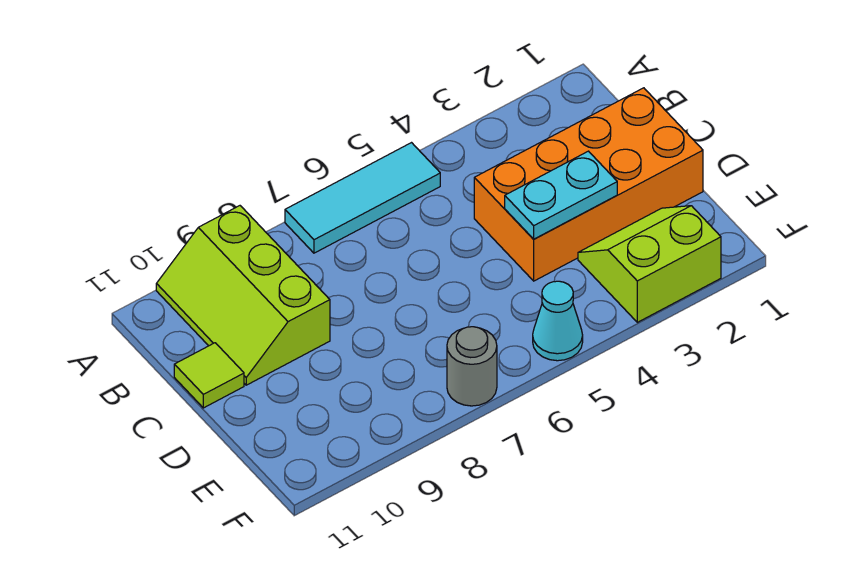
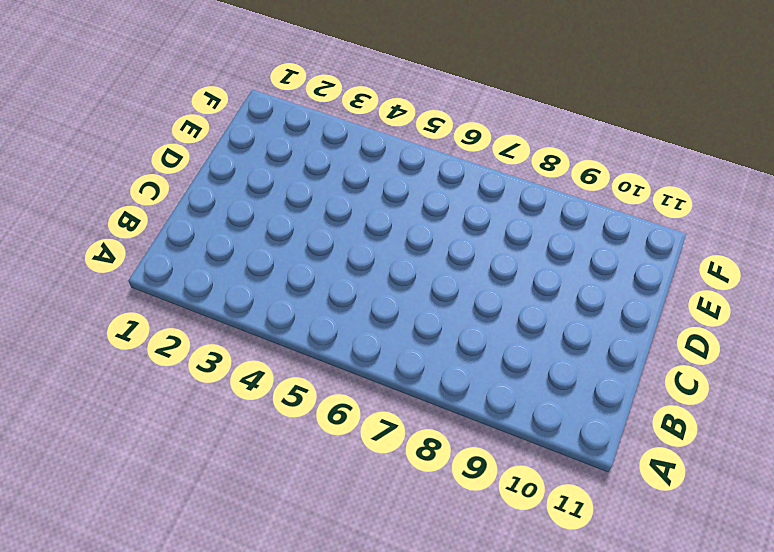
none -> cyan 1x3 tile [285,143,440,253]
none -> lime 2x3 slope [156,206,330,385]

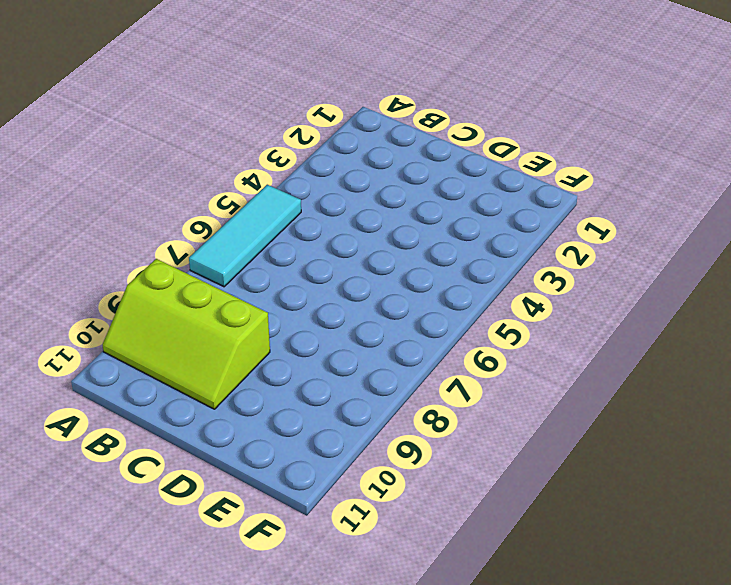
none -> orange 2x4 brick [474,88,703,281]
none -> lime 1x1 tile [174,343,244,408]

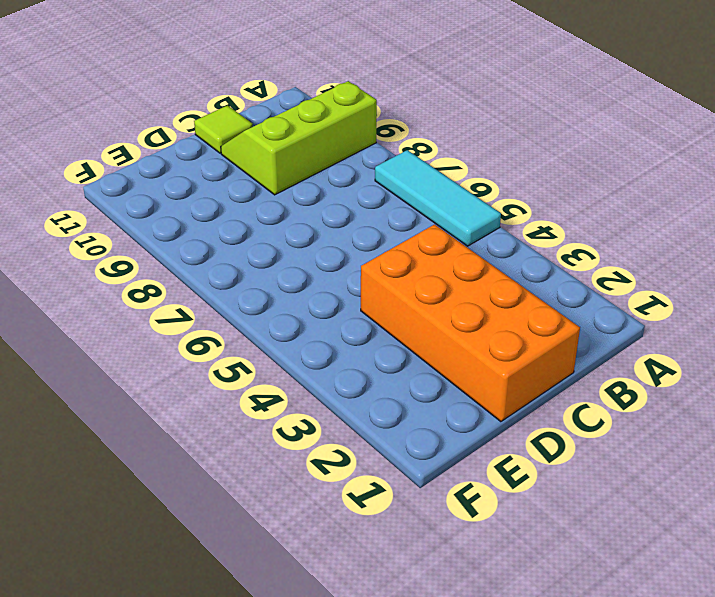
none -> lime 2x2 slope [578,206,721,322]
none -> cyan 1x1 cone [533,281,583,361]

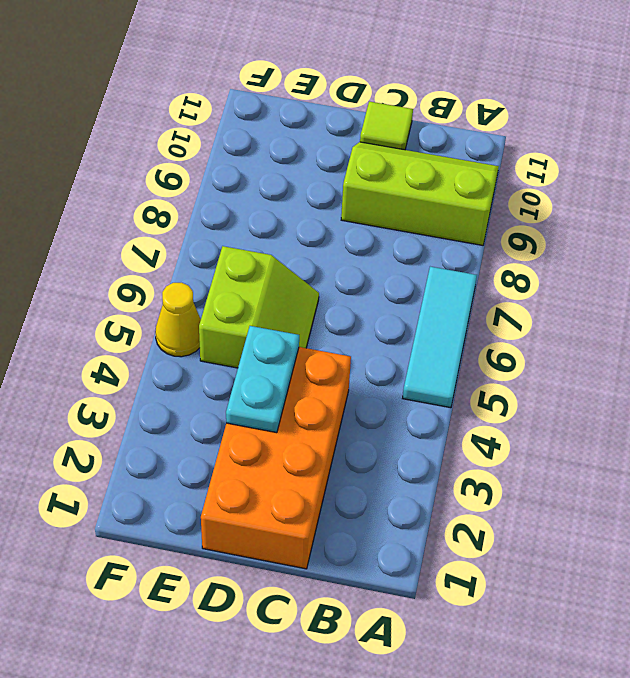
lime 2x2 slope [199,246,319,368] -> lime 2x2 slope moved to [578,206,721,322]
yellow 1x1 cone [155,283,201,357] -> cyan 1x1 cone [533,281,583,361]
none -> grey 1x1 round brick [447,327,497,406]

